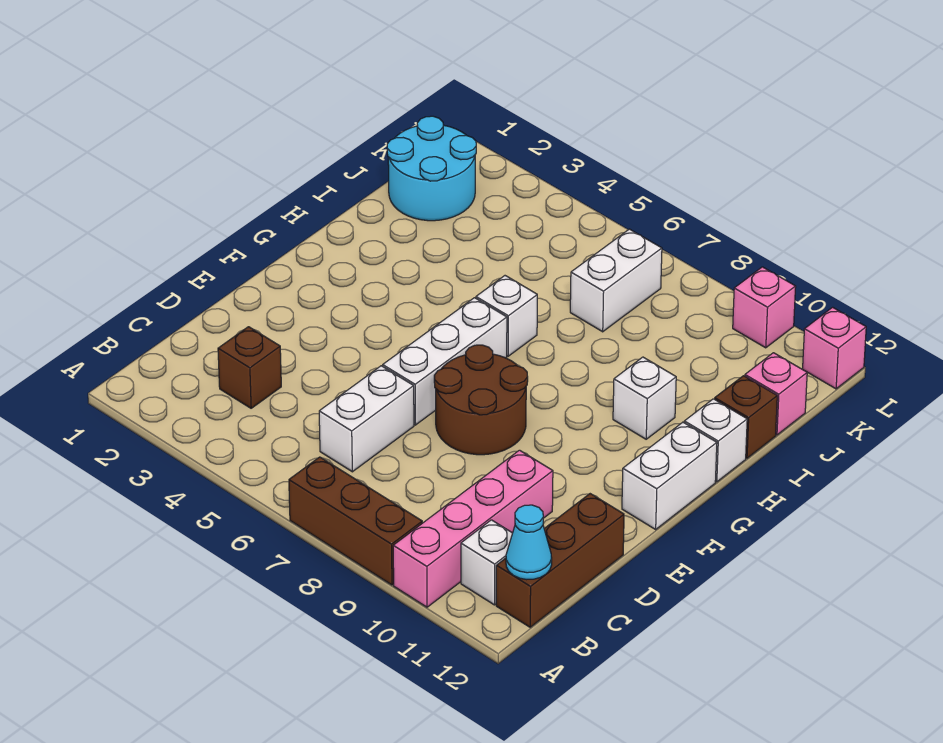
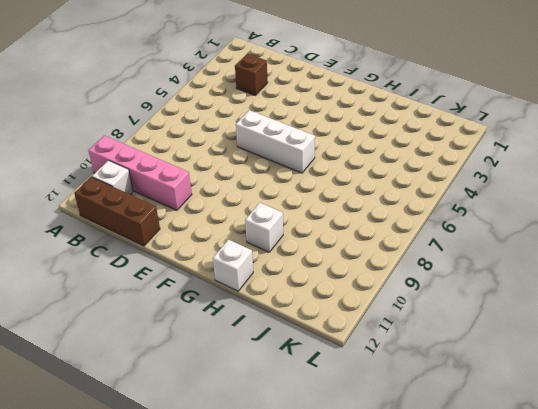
none -> brown 1x3 brick [289,457,422,585]
none -> white 1x2 brick [319,366,414,472]
none -> brown 2x2 round brick [434,345,528,455]

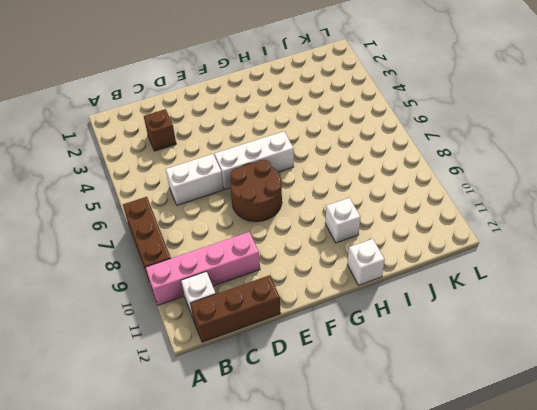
none -> white 1x2 brick [622,422,717,529]
none -> white 1x1 brick [476,276,537,356]
none -> brown 1x1 brick [715,376,777,458]

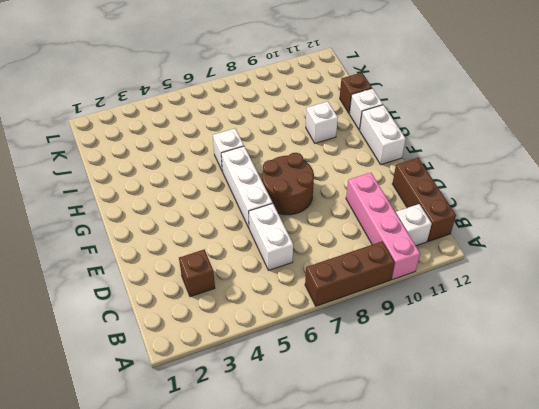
none -> cyan 2x2 round brick [387,116,476,221]
none -> white 1x2 brick [570,229,662,332]
none -> pink 1x1 brick [745,353,807,435]

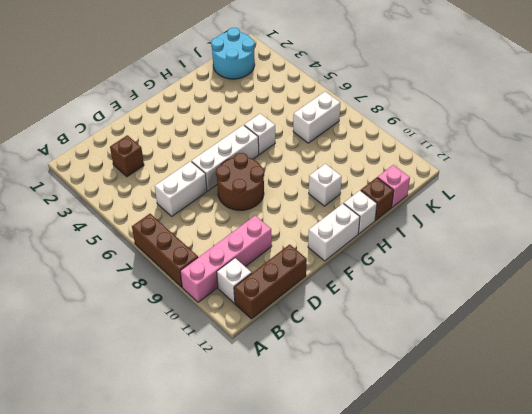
none -> pink 1x1 brick [733,267,796,348]
none -> pink 1x1 brick [803,307,866,389]
none -> cyan 1x1 cone [506,505,552,580]

